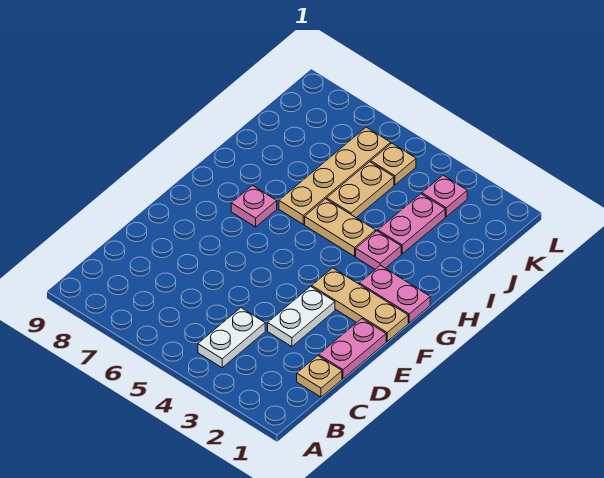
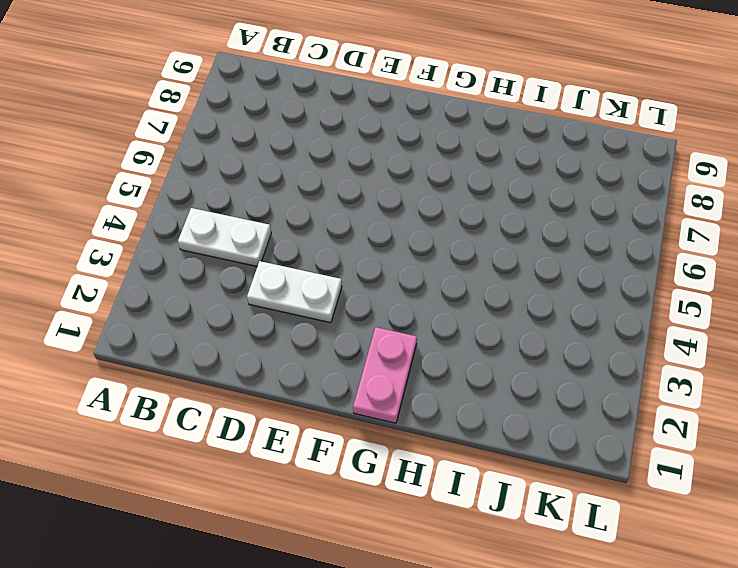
none -> tan 1x1 plate [297,356,342,397]
none -> pink 1x2 plate [319,319,386,379]
none -> tan 1x3 plate [312,268,408,341]

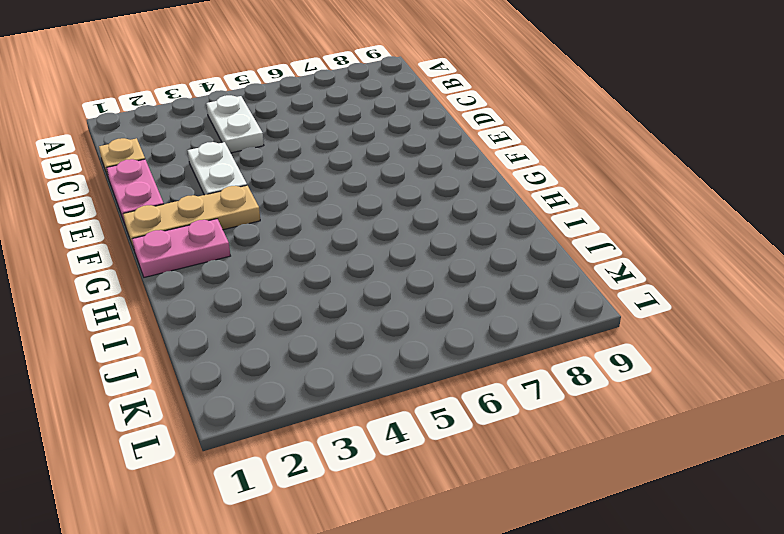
none -> pink 1x1 plate [231,185,277,227]
none -> pink 1x1 plate [356,231,401,269]
none -> tan 1x2 plate [305,199,376,256]

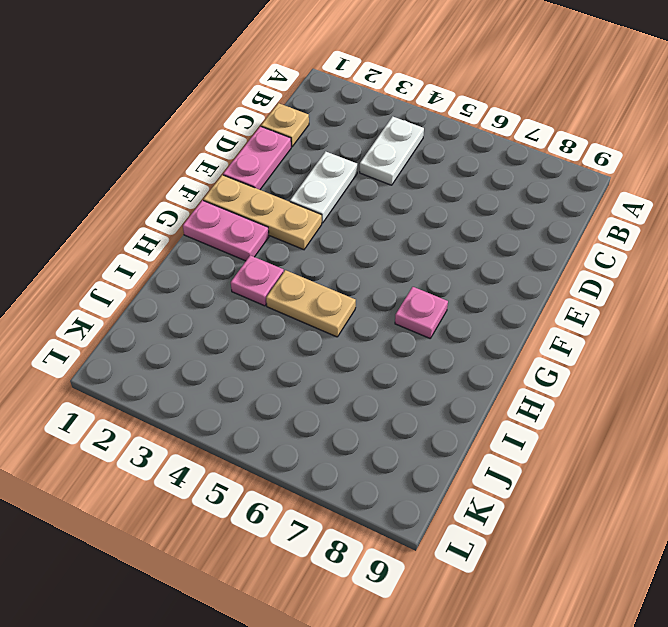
none -> tan 1x4 plate [279,127,391,224]
none -> pink 1x2 plate [378,194,445,254]
none -> tan 1x2 plate [327,162,394,217]

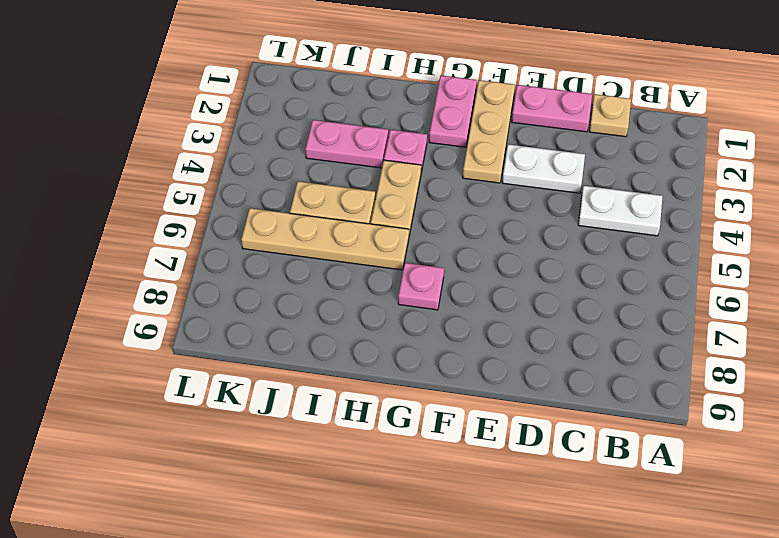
none -> pink 1x1 plate [422,175,467,217]
none -> tan 1x1 plate [371,143,416,185]

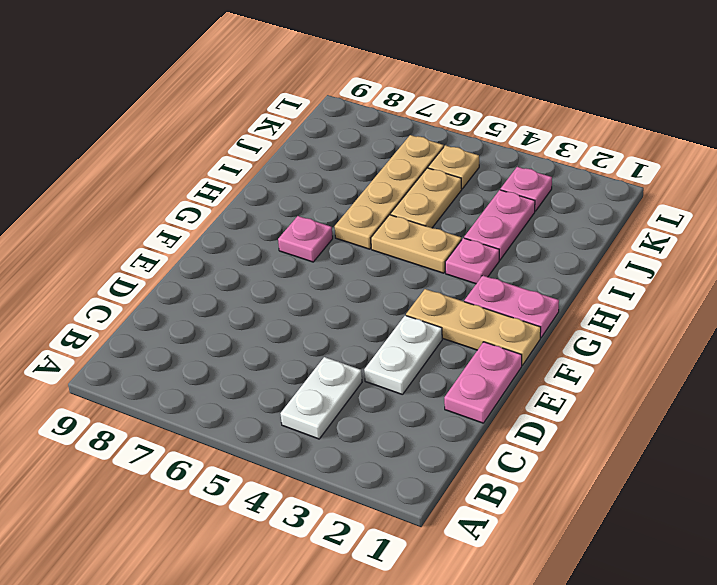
none -> tan 1x1 plate [297,356,342,397]

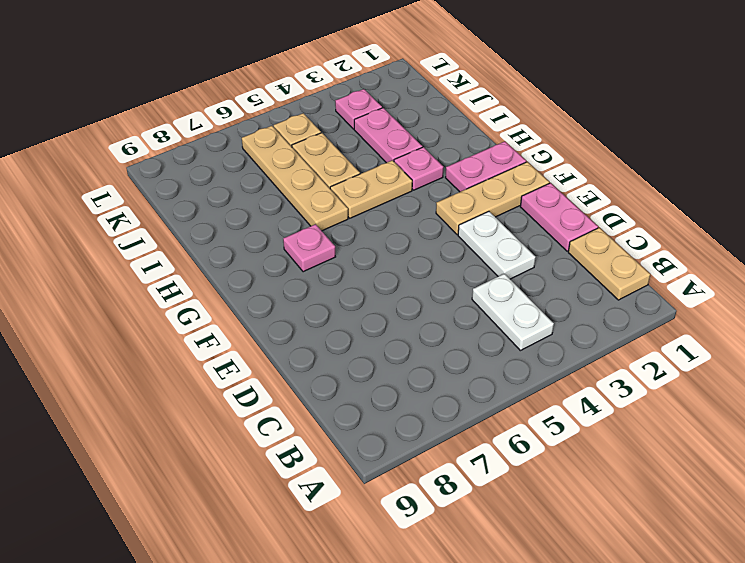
tan 1x2 plate [568,228,650,300] -> tan 1x1 plate [297,356,342,397]

